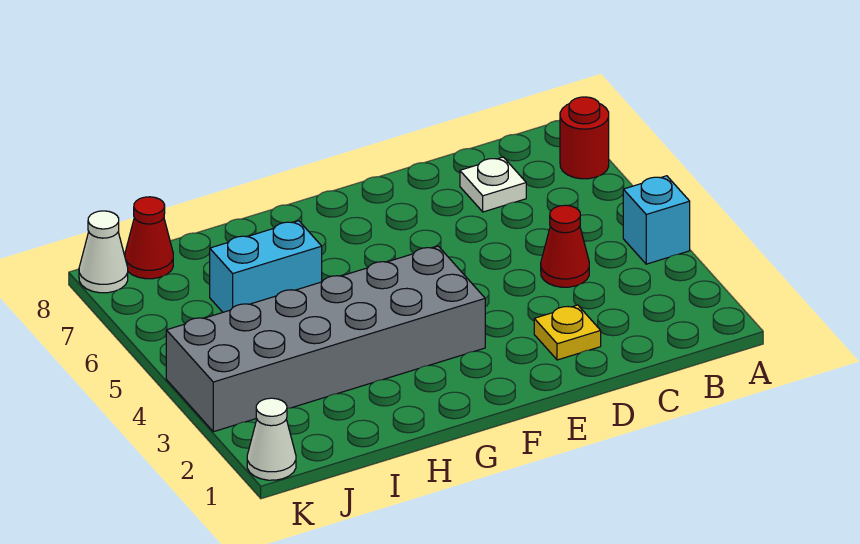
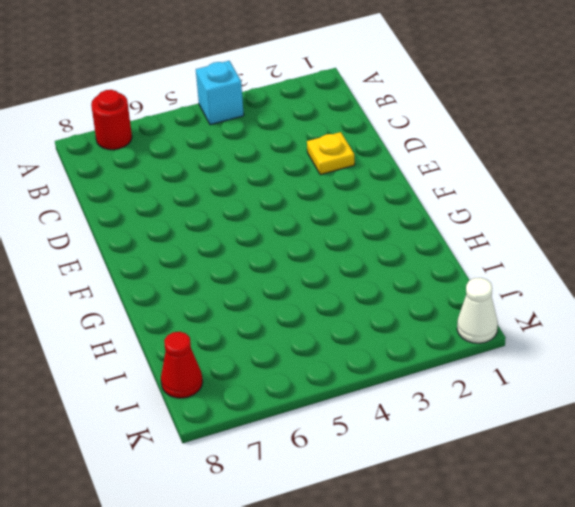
none -> red 1x1 cone [541,205,589,287]
none -> white 1x1 plate [460,157,526,212]

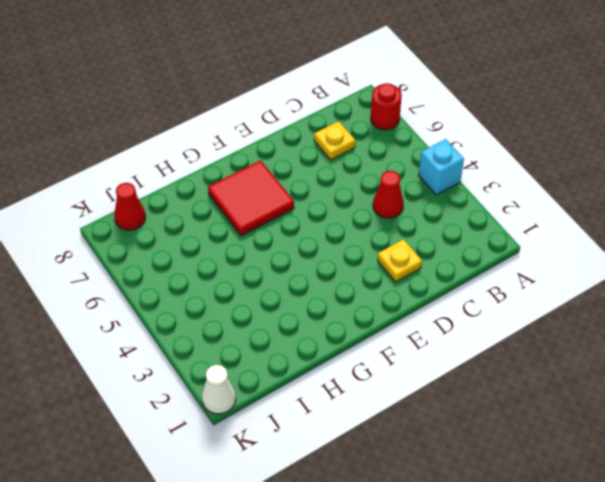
yellow 1x1 plate [314,121,355,160] -> white 1x1 plate [460,157,526,212]
red 2x2 tile [208,160,294,236] -> none
none -> grey 2x6 brick [166,246,485,432]
none -> cyan 1x2 brick [210,221,322,312]

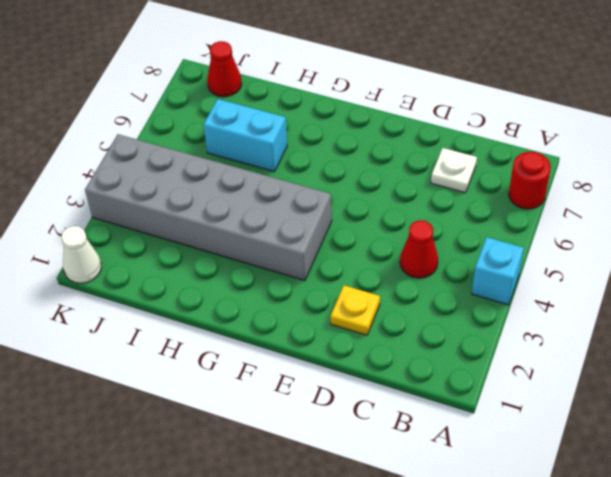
none -> white 1x1 cone [79,211,128,293]

